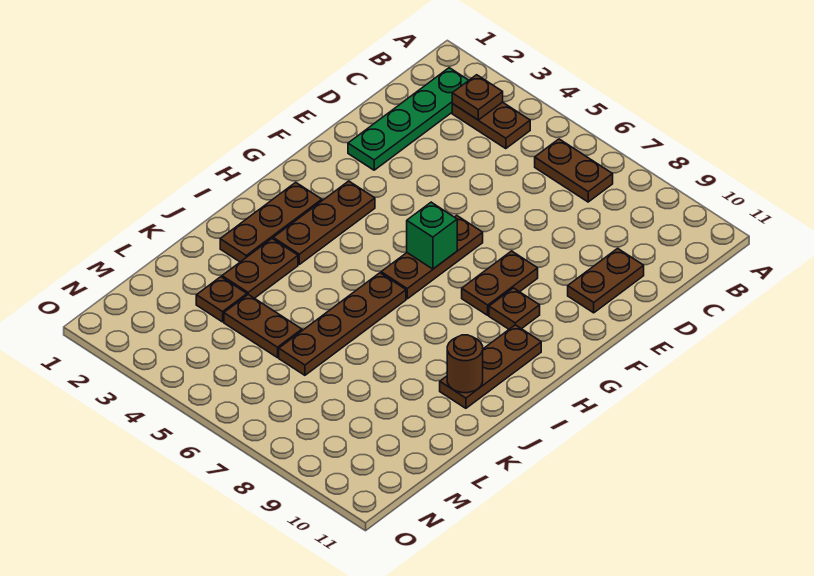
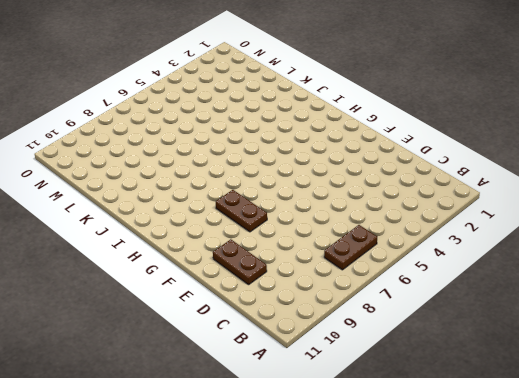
none -> green 1x4 plate [348,68,469,170]
none -> brown 1x2 plate [452,102,530,149]
none -> brown 1x3 plate [381,215,483,299]

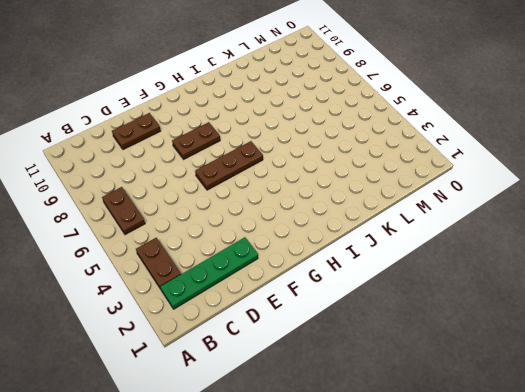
none -> brown 1x3 plate [273,181,375,264]
none -> brown 1x1 plate [489,288,540,329]
none -> brown 1x3 plate [220,182,322,262]

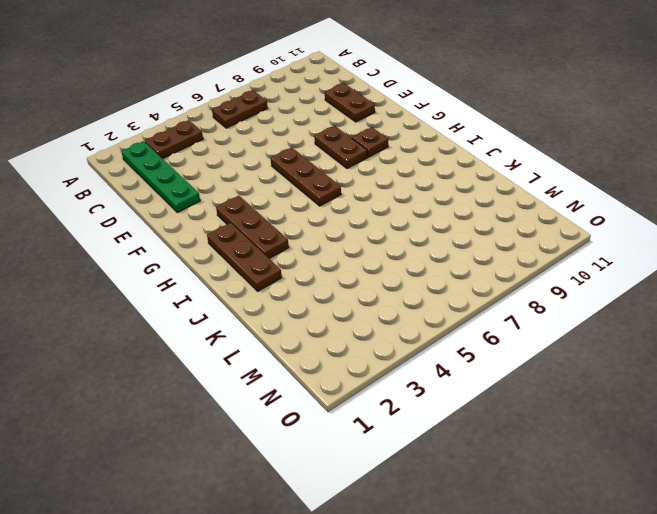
none -> brown 1x3 plate [440,325,541,408]
none -> brown 1x4 plate [279,273,406,375]
none -> brown 1x2 plate [222,239,298,298]

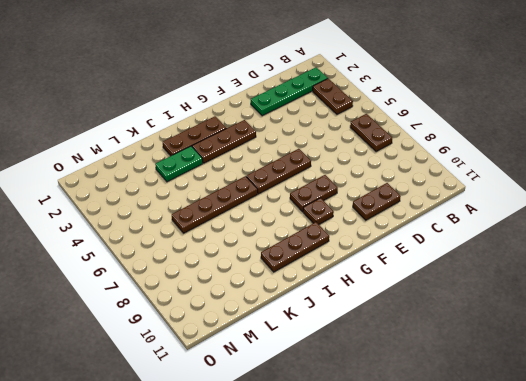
green 1x2 plate [155,146,203,182] -> brown 1x2 plate [222,239,298,298]
none -> brown 1x1 plate [196,277,247,322]
none -> brown 1x2 plate [224,295,302,358]
none -> brown 1x1 plate [452,75,503,120]

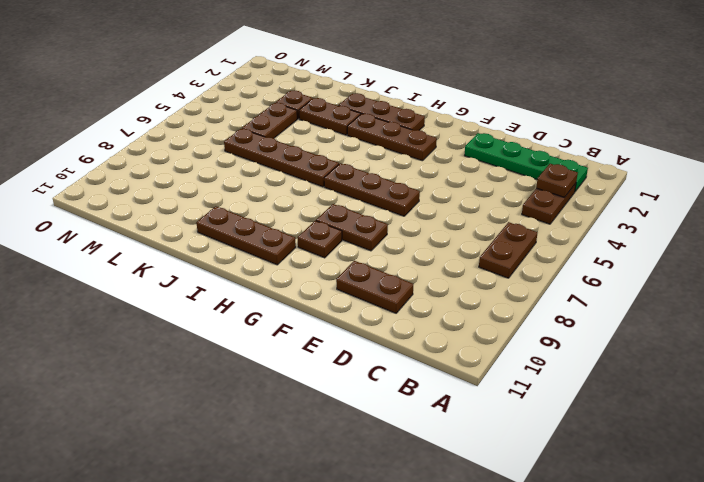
none -> green 1x1 brick [407,202,457,269]
none -> brown 1x1 round brick [447,335,483,393]

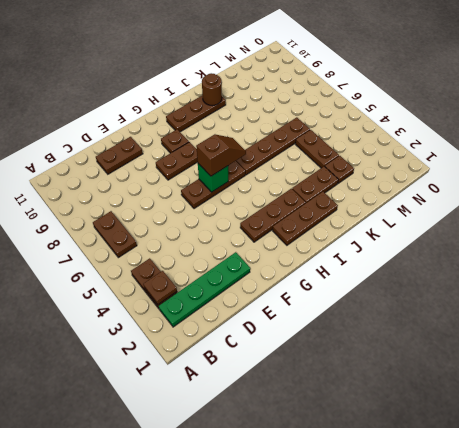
brown 1x2 slope [196,134,246,176] -> none

